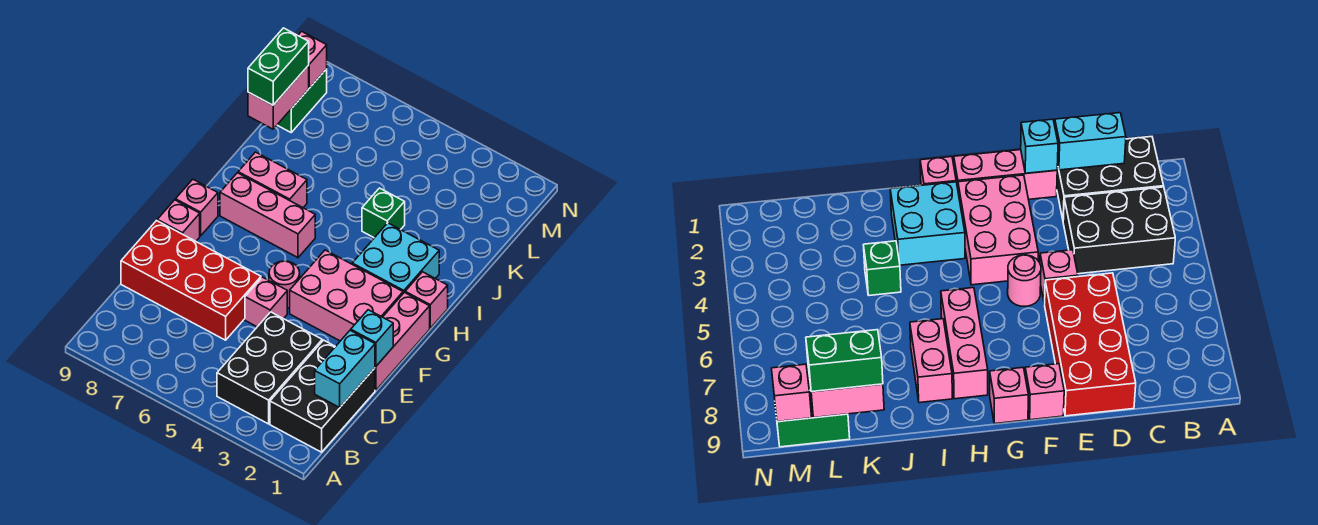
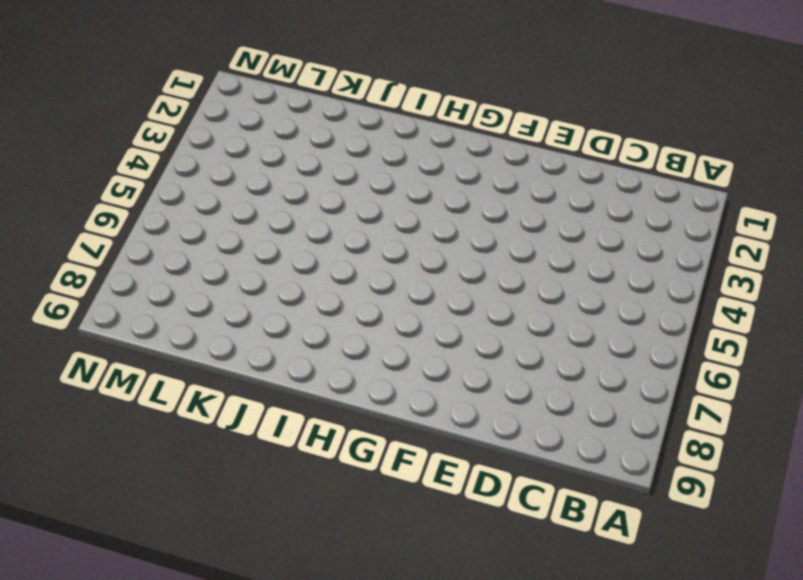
none -> black 2x3 brick [270,340,375,452]
none -> black 2x3 brick [217,312,322,424]
none -> red 2x4 brick [121,221,261,340]

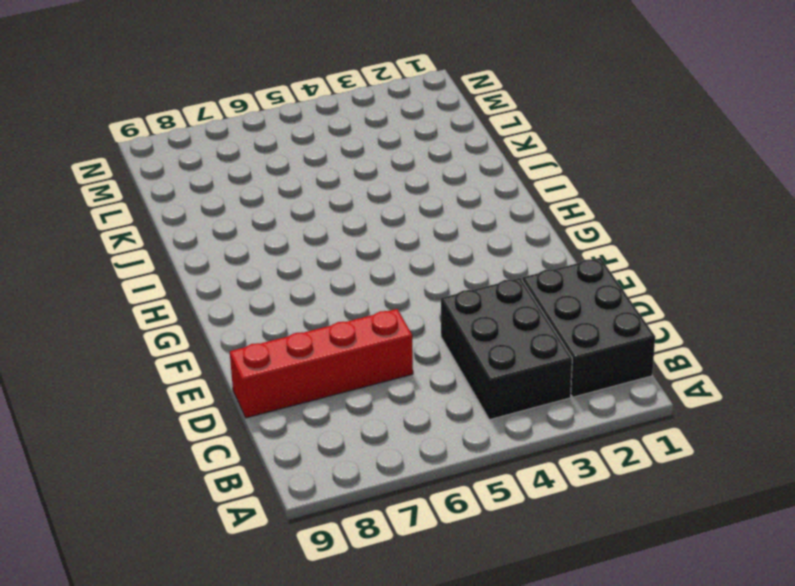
red 1x4 brick [230,309,413,418] -> red 2x4 brick [121,221,261,340]
none -> pink 1x3 brick [375,293,430,390]
none -> pink 1x1 brick [245,277,287,327]
none -> pink 2x3 brick [290,250,403,341]

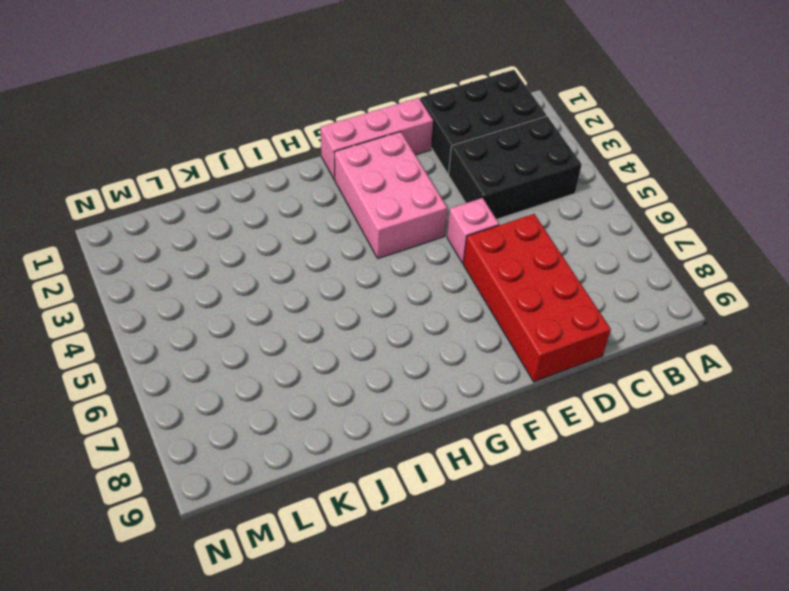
none -> pink 1x1 round brick [269,261,300,308]
none -> pink 1x1 brick [157,200,200,241]
none -> pink 1x1 brick [176,179,218,236]

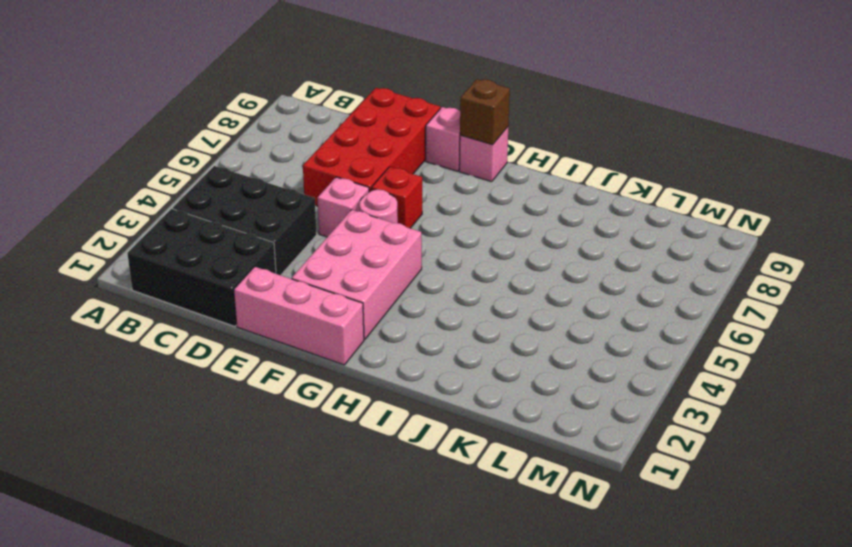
red 1x1 brick [372,167,422,228] -> none
brown 1x1 brick [460,79,510,145] -> none
none -> pink 1x1 brick [405,272,448,328]
none -> cyan 2x2 brick [352,223,439,293]
none -> pink 1x3 brick [220,173,315,258]

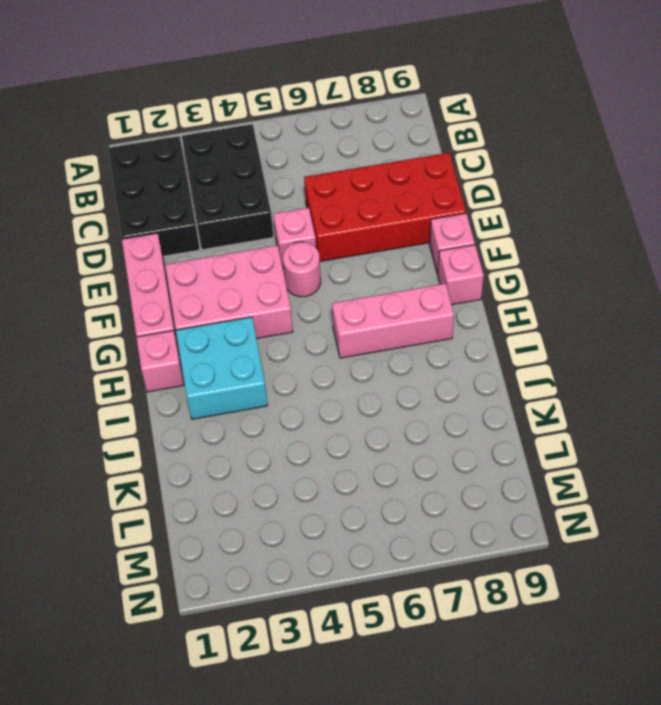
none -> pink 1x2 brick [238,152,307,208]
none -> green 1x1 brick [362,188,405,238]
none -> green 1x2 brick [278,69,327,132]

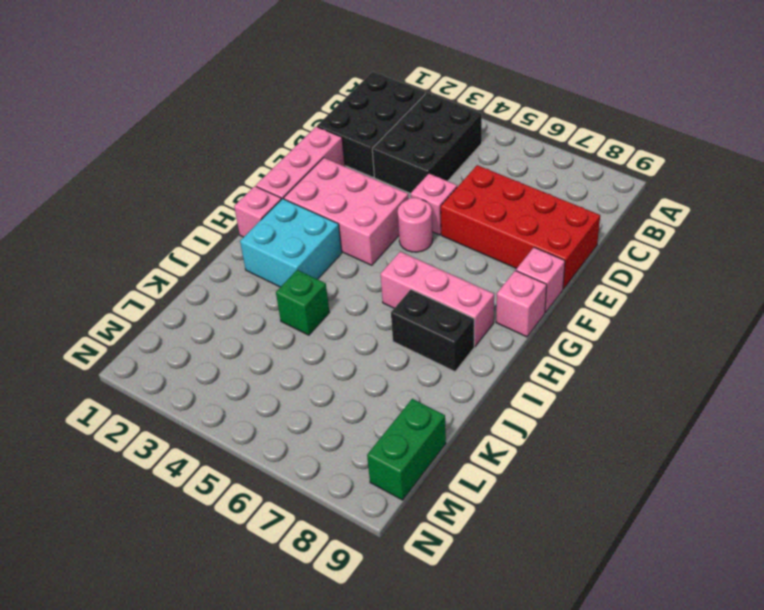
black 1x2 brick [391,289,474,372] -> pink 1x2 brick [238,152,307,208]
none -> cyan 1x2 brick [315,330,375,407]
none -> cyan 1x1 brick [351,310,393,366]
none -> pink 1x2 brick [248,65,309,129]

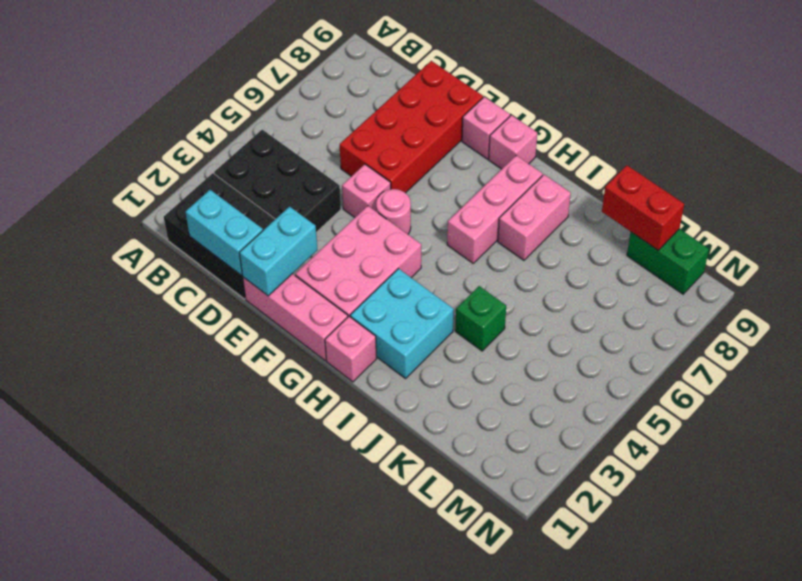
cyan 1x2 brick [239,207,318,296] -> cyan 1x1 brick [351,310,393,366]
red 1x2 brick [602,165,684,250] -> pink 1x2 brick [248,65,309,129]
none -> pink 1x1 brick [298,31,327,88]
none -> green 1x2 brick [248,28,309,105]

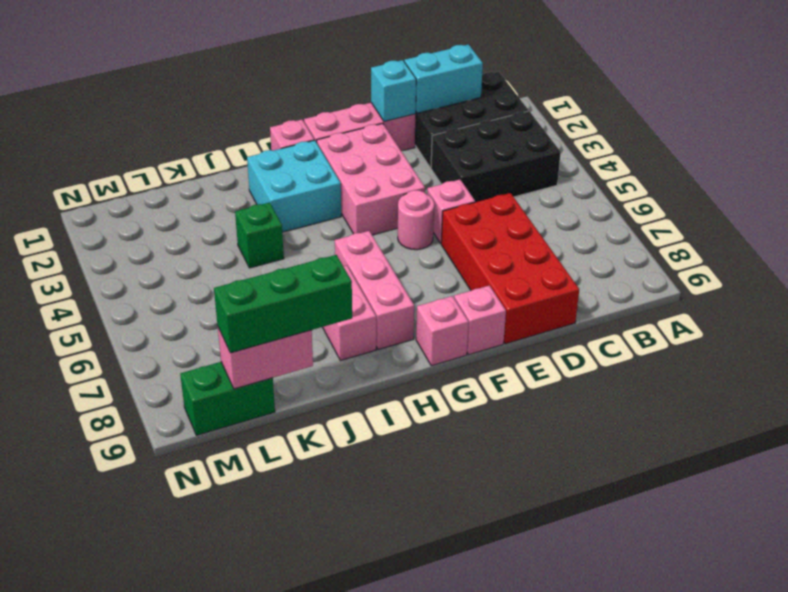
green 1x3 brick [214,255,352,353] -> green 1x2 brick [248,28,309,105]
none -> pink 1x1 brick [298,31,327,88]

